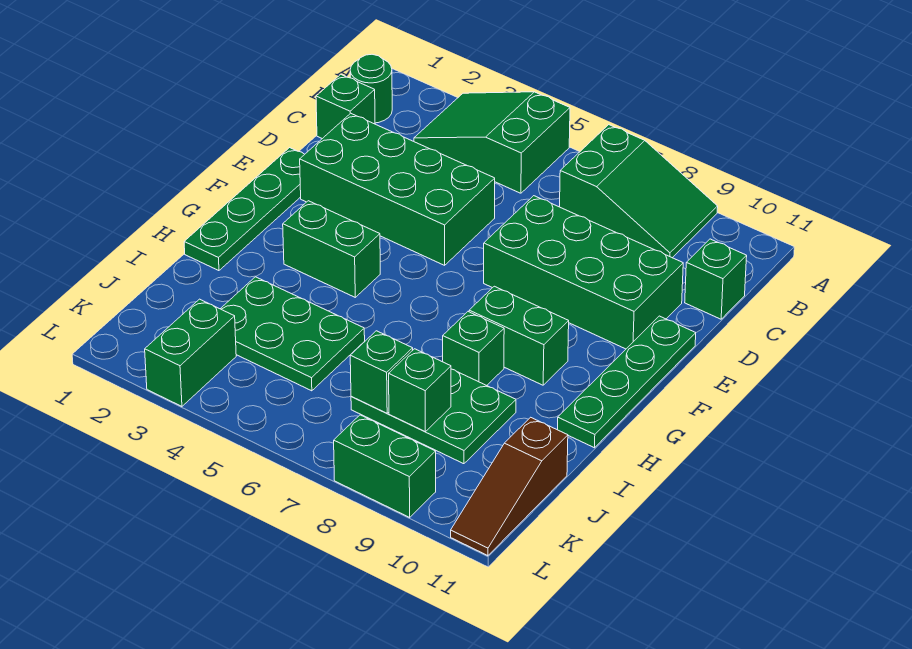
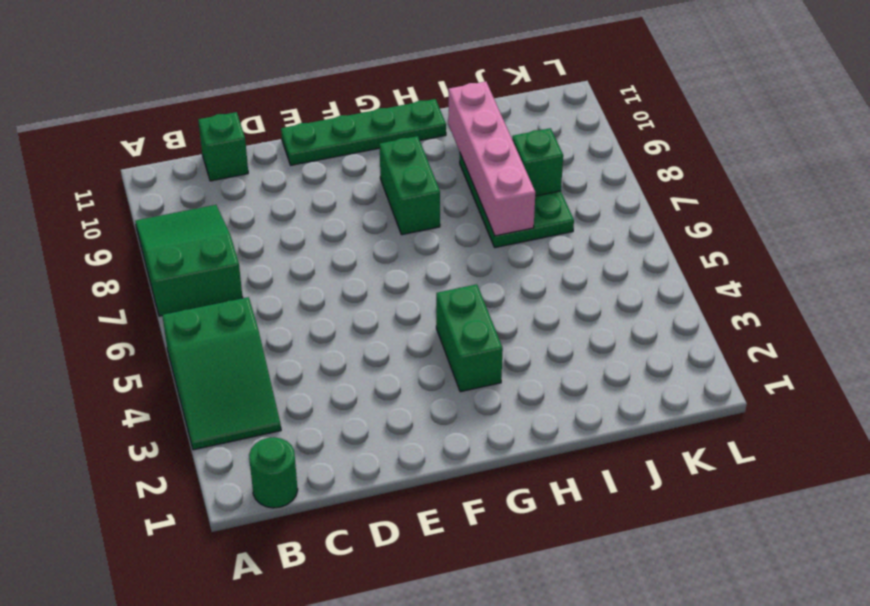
pink 1x4 brick [448,82,535,236] -> none
none -> green 1x1 brick [316,74,375,139]
none -> green 2x4 brick [300,113,495,265]
none -> green 2x4 brick [484,196,683,349]

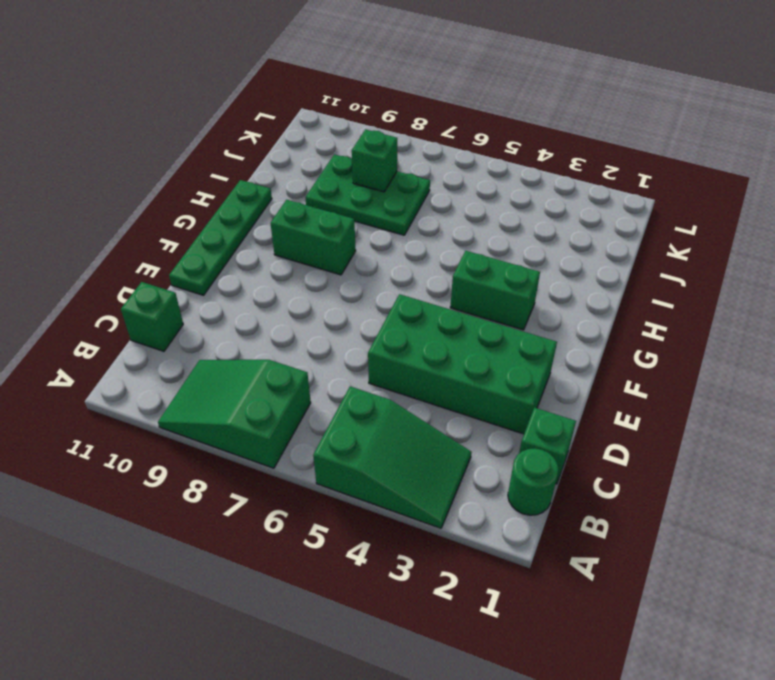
none -> green 2x4 brick [484,196,683,349]
none -> green 1x4 plate [184,148,305,271]
none -> green 1x1 brick [443,312,504,385]

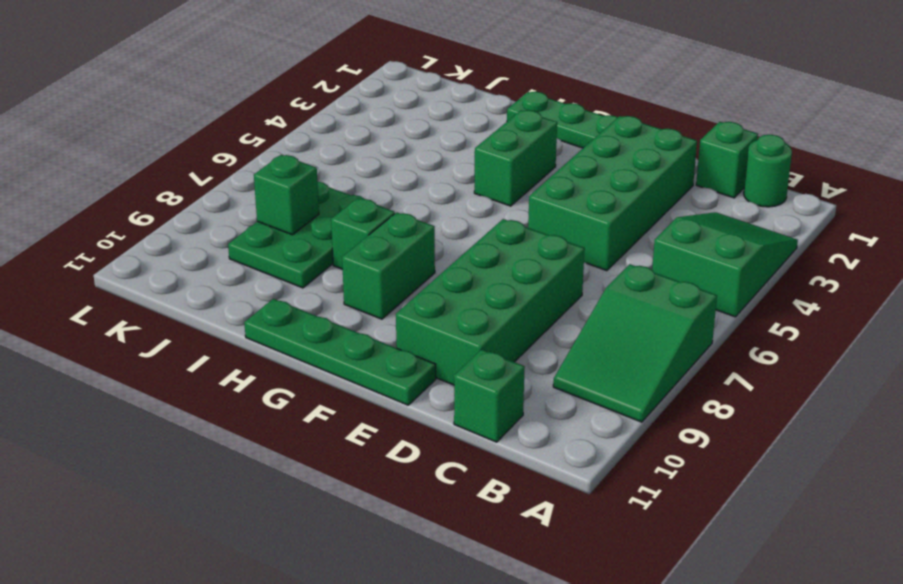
none -> green 2x3 plate [221,277,365,391]
none -> brown 1x3 slope [451,417,568,556]
none -> green 1x2 brick [145,299,236,406]

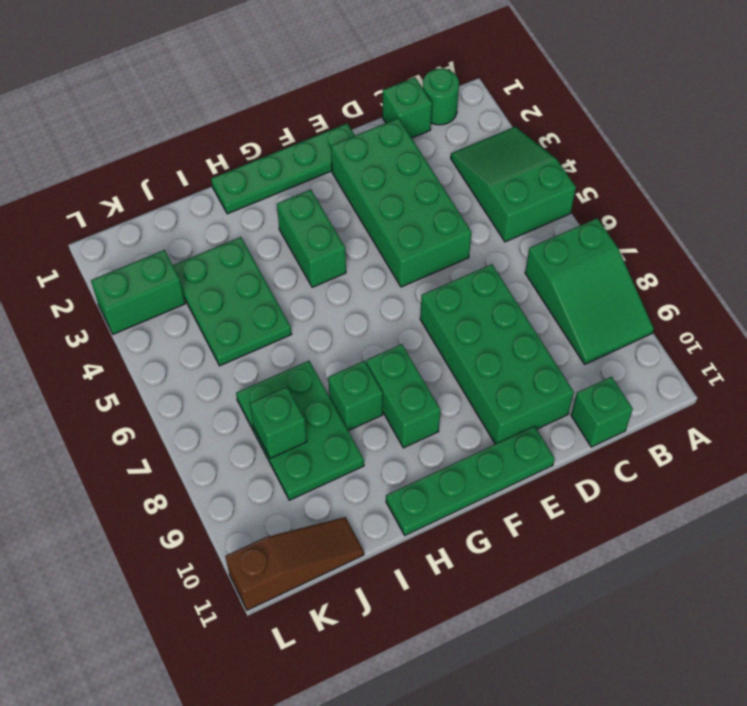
brown 1x3 slope [225,517,364,610] -> brown 1x3 slope turned to [451,417,568,556]
none -> green 1x2 brick [334,415,436,517]
none -> green 1x1 brick [350,331,413,413]

